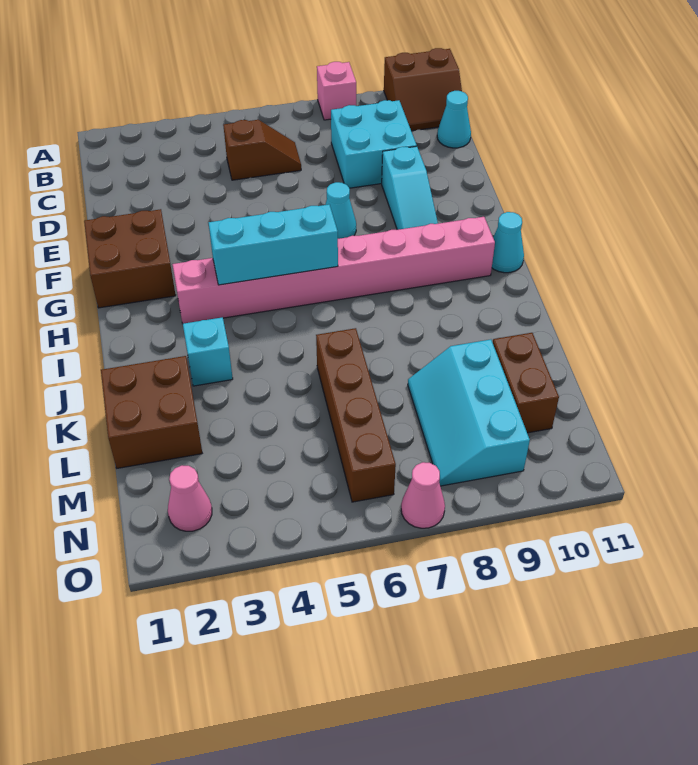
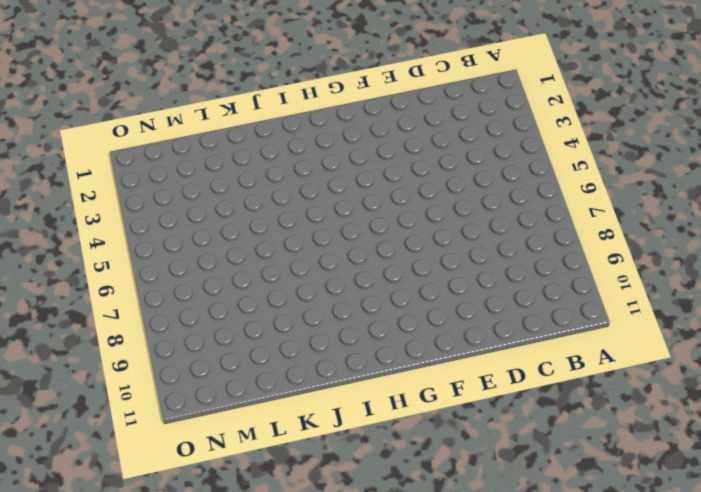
none -> pink 1x1 brick [317,62,356,120]
none -> brown 2x2 slope [384,48,462,131]
none -> brown 1x2 slope [223,120,301,180]

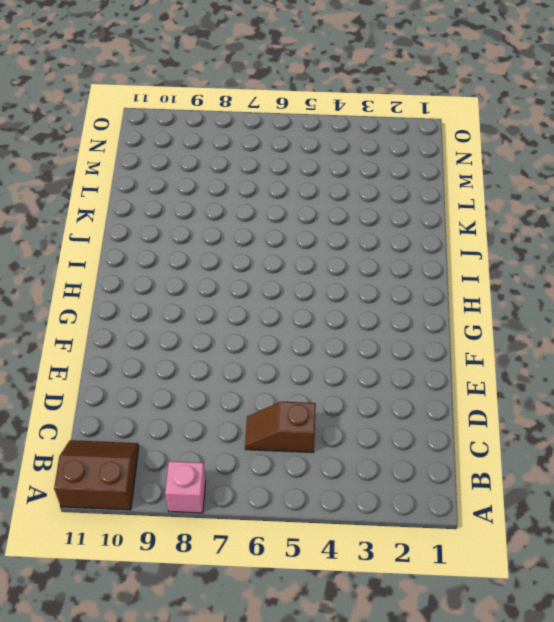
none -> cyan 2x2 brick [331,100,417,188]
none -> cyan 1x1 cone [437,91,471,148]
none -> cyan 1x3 slope [382,146,438,230]

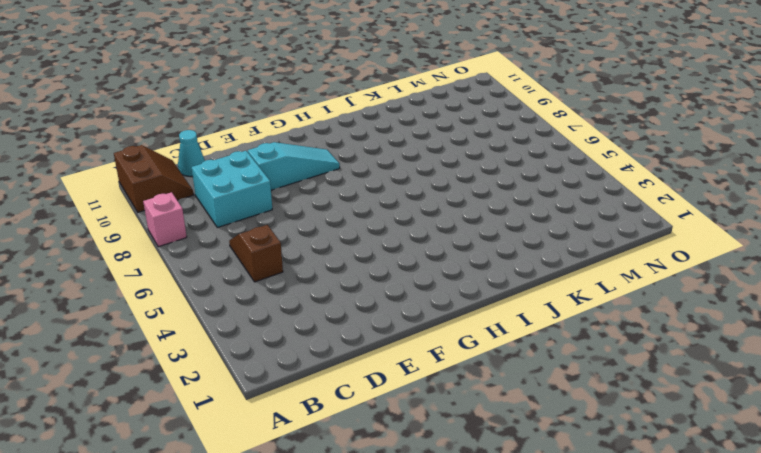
none -> brown 2x2 brick [84,209,176,308]
none -> cyan 1x1 cone [325,182,356,239]
none -> pink 1x8 brick [172,217,495,324]

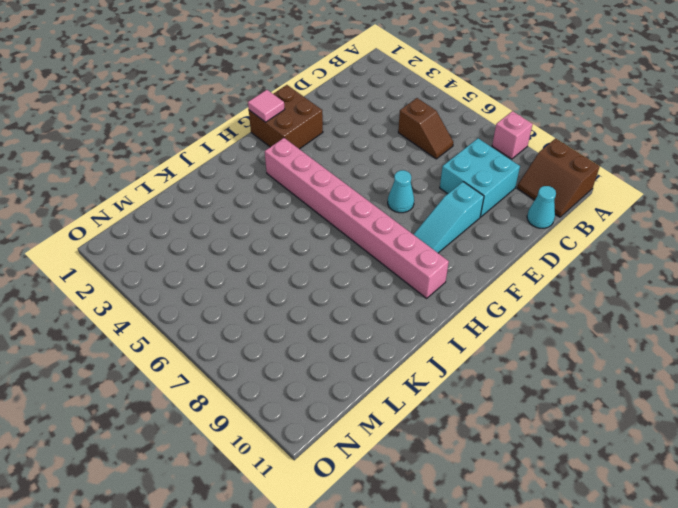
pink 1x1 tile [248,90,285,122] -> none
none -> cyan 1x1 cone [492,212,524,273]
none -> cyan 1x1 brick [183,317,233,386]
none -> brown 2x2 brick [101,356,202,468]

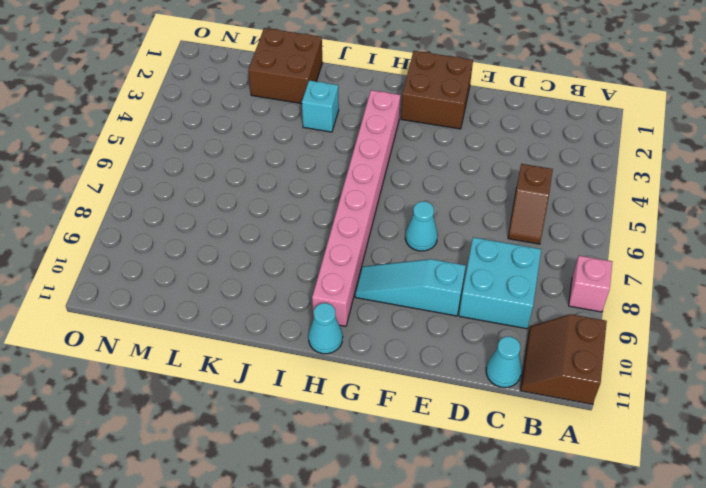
none -> brown 1x4 brick [316,328,396,502]
none -> cyan 2x3 slope [408,339,530,486]
none -> brown 1x2 brick [493,333,559,433]

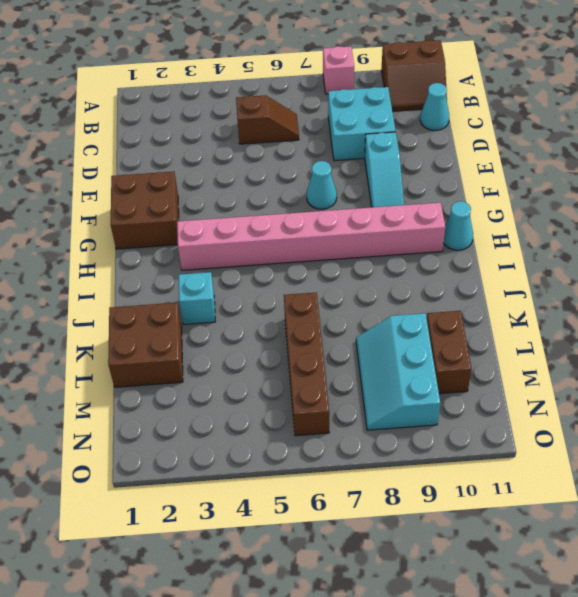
none -> pink 1x1 cone [168,465,212,531]
none -> pink 1x1 cone [401,462,445,528]
none -> cyan 1x3 brick [209,204,338,285]

